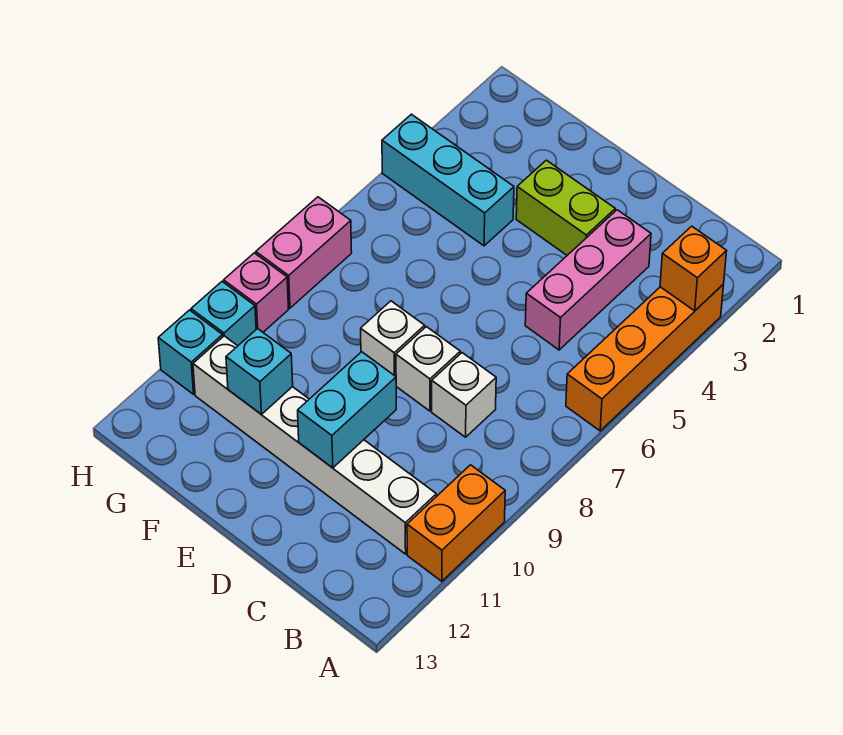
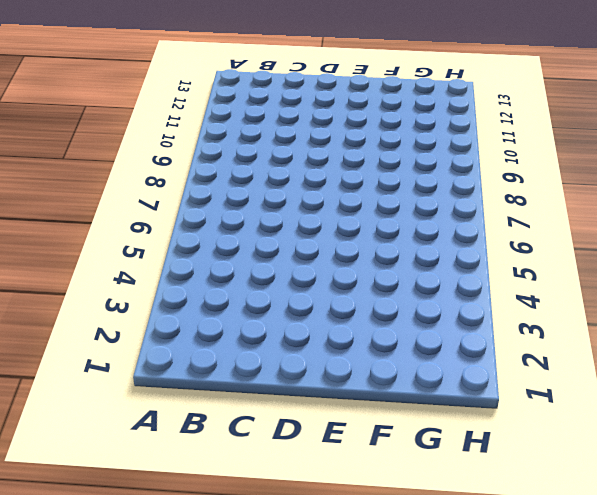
none -> orange 1x4 brick [566,284,724,431]
none -> orange 1x2 brick [407,465,505,581]
none -> white 1x6 brick [193,336,436,554]

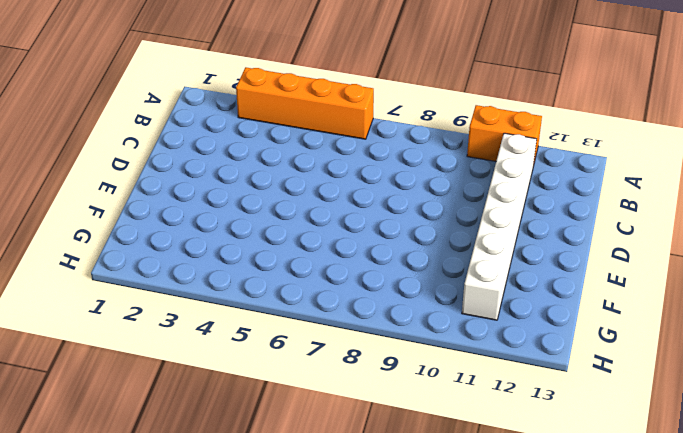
none -> pink 1x3 brick [525,210,651,350]
none -> white 1x1 brick [432,353,496,437]
none -> lime 1x2 brick [516,160,615,255]

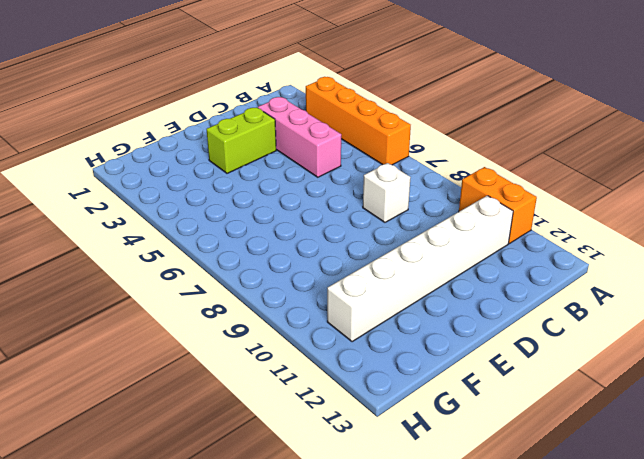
none -> white 1x1 brick [396,327,460,411]
none -> white 1x1 brick [361,301,425,376]
none -> cyan 1x3 brick [382,114,514,246]

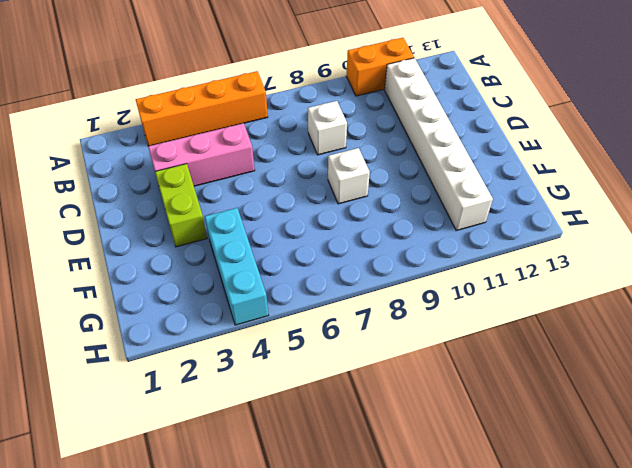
none -> white 1x1 brick [396,327,460,411]
none -> pink 1x2 brick [256,197,352,308]
none -> pink 1x1 brick [224,253,289,332]

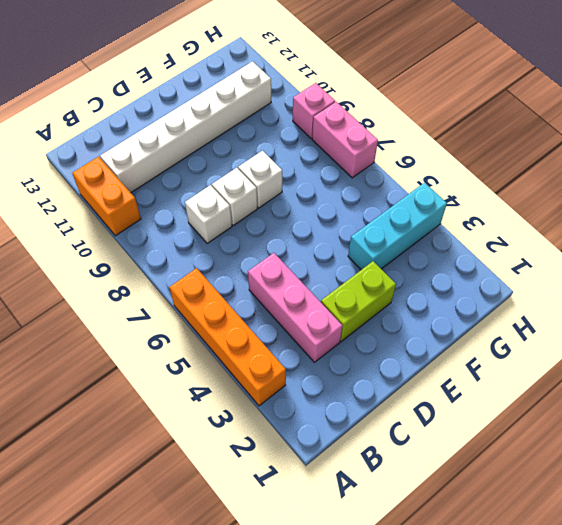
none -> cyan 1x1 brick [191,282,256,346]
none -> cyan 1x1 brick [158,310,223,394]
none -> orange 1x1 brick [660,226,727,311]

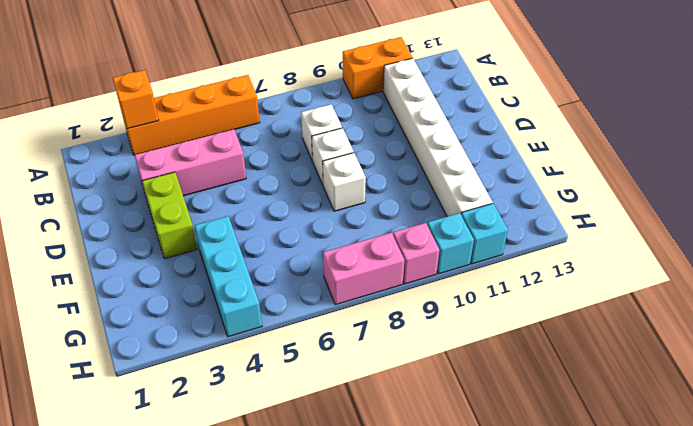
none -> cyan 1x2 brick [298,352,396,468]
none -> cyan 1x1 brick [226,328,293,414]

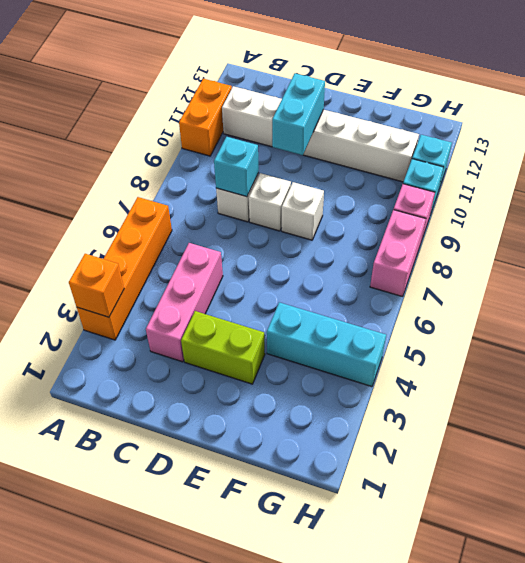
cyan 1x1 brick [214,137,259,197] -> cyan 1x1 brick moved to [226,328,293,414]

